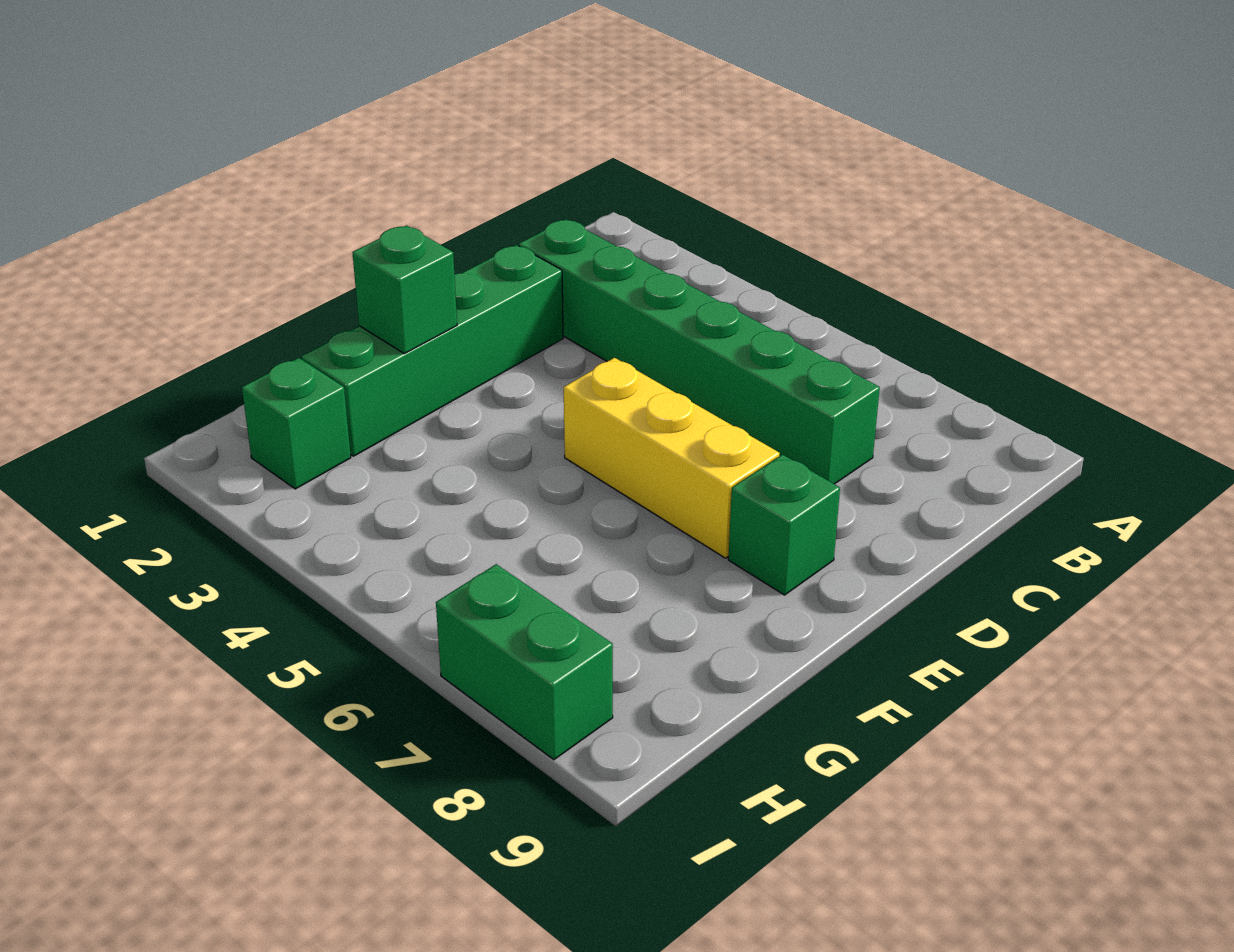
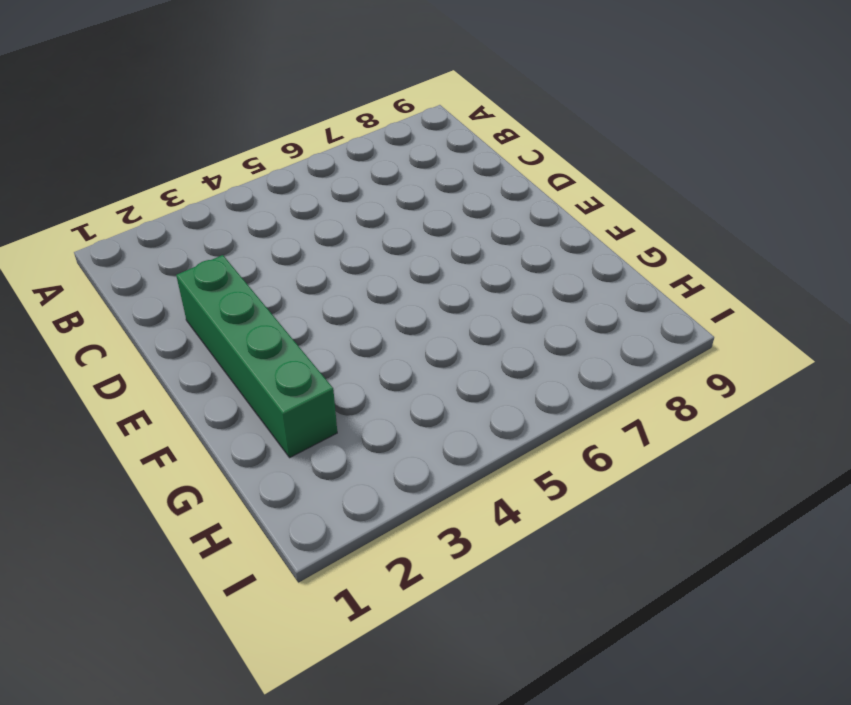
none -> green 1x6 brick [519,219,880,484]
none -> yellow 1x3 brick [564,358,780,558]

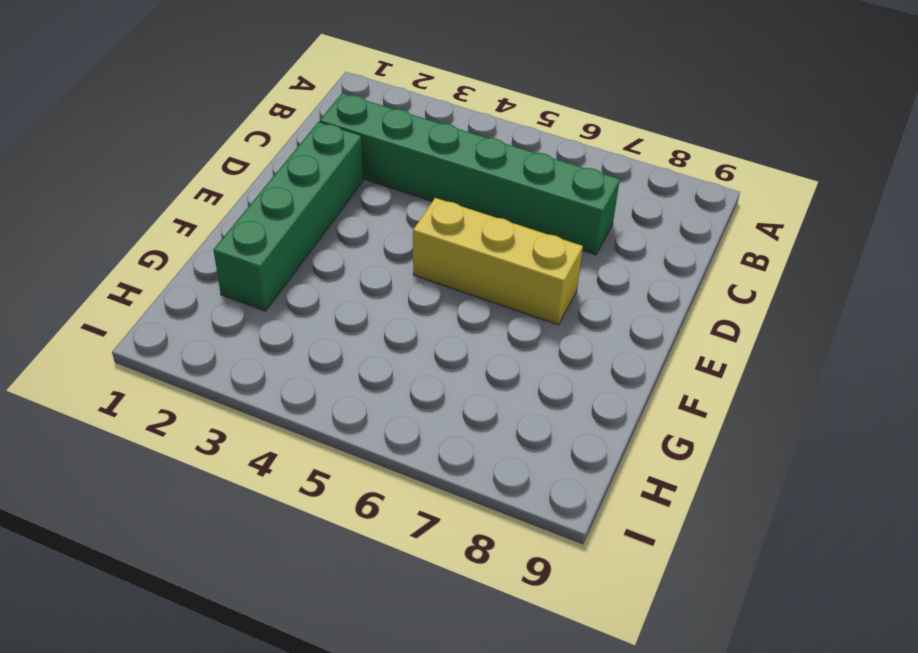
none -> green 1x1 brick [728,454,840,595]
none -> green 1x1 brick [242,358,351,489]

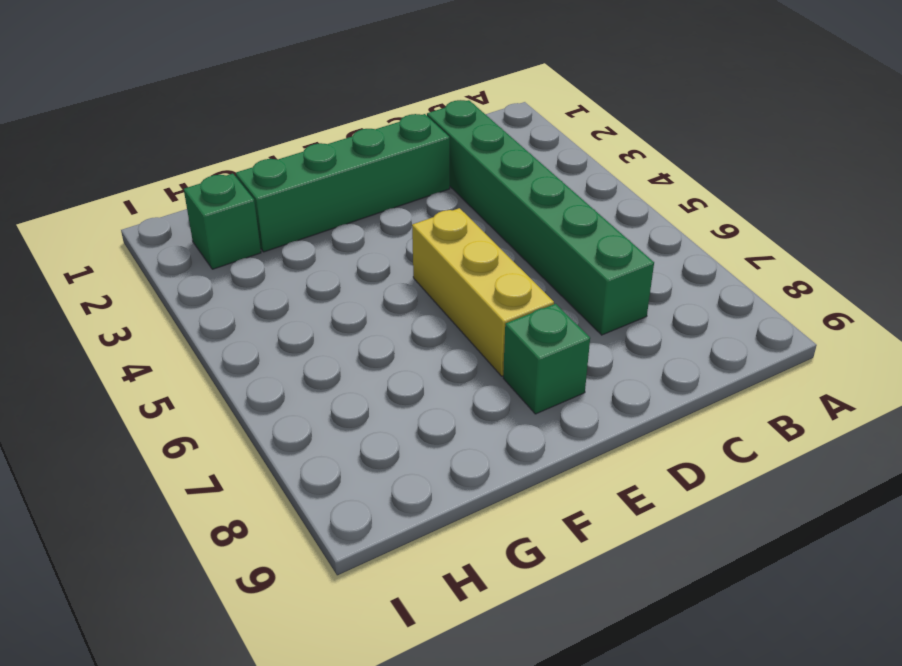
none -> green 1x2 brick [436,564,613,760]
none -> green 1x1 brick [352,225,457,354]

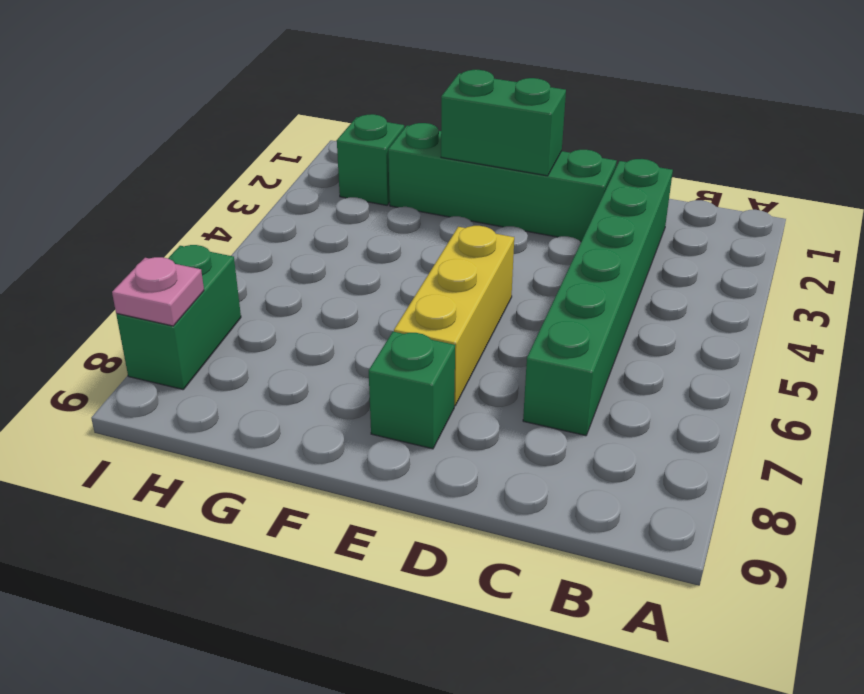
green 1x2 brick [441,70,566,176] -> green 1x1 brick [352,225,457,354]
pink 1x1 plate [112,257,204,326] -> none

